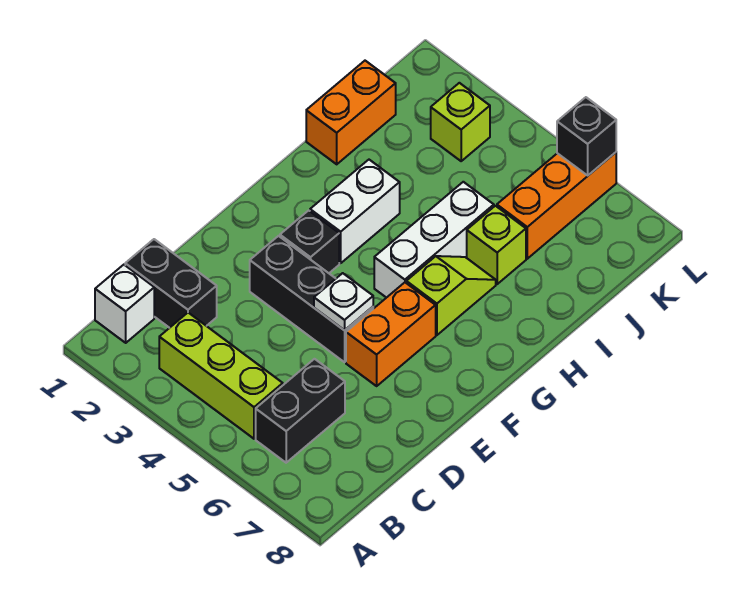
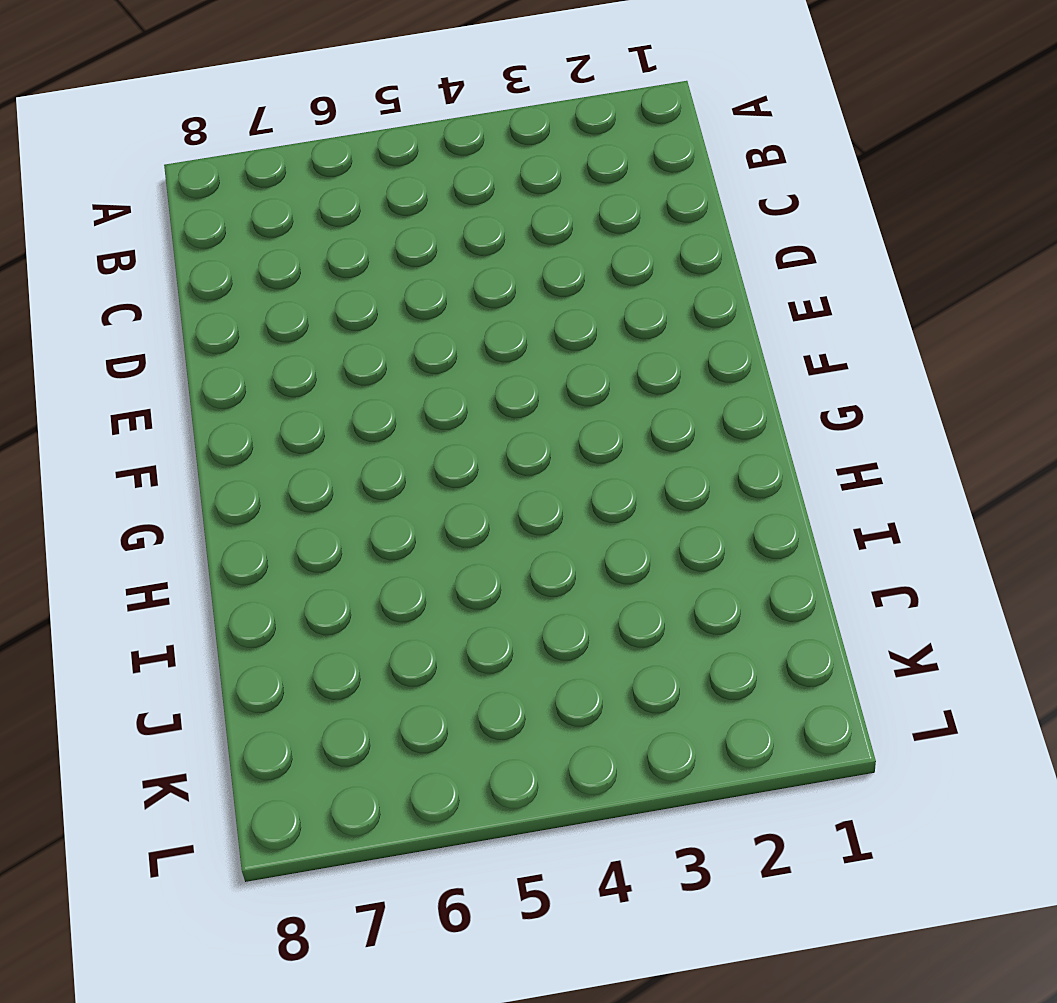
none -> white 1x1 brick [95,265,154,343]
none -> lime 1x3 brick [159,313,283,439]
none -> black 1x2 brick [256,359,345,463]

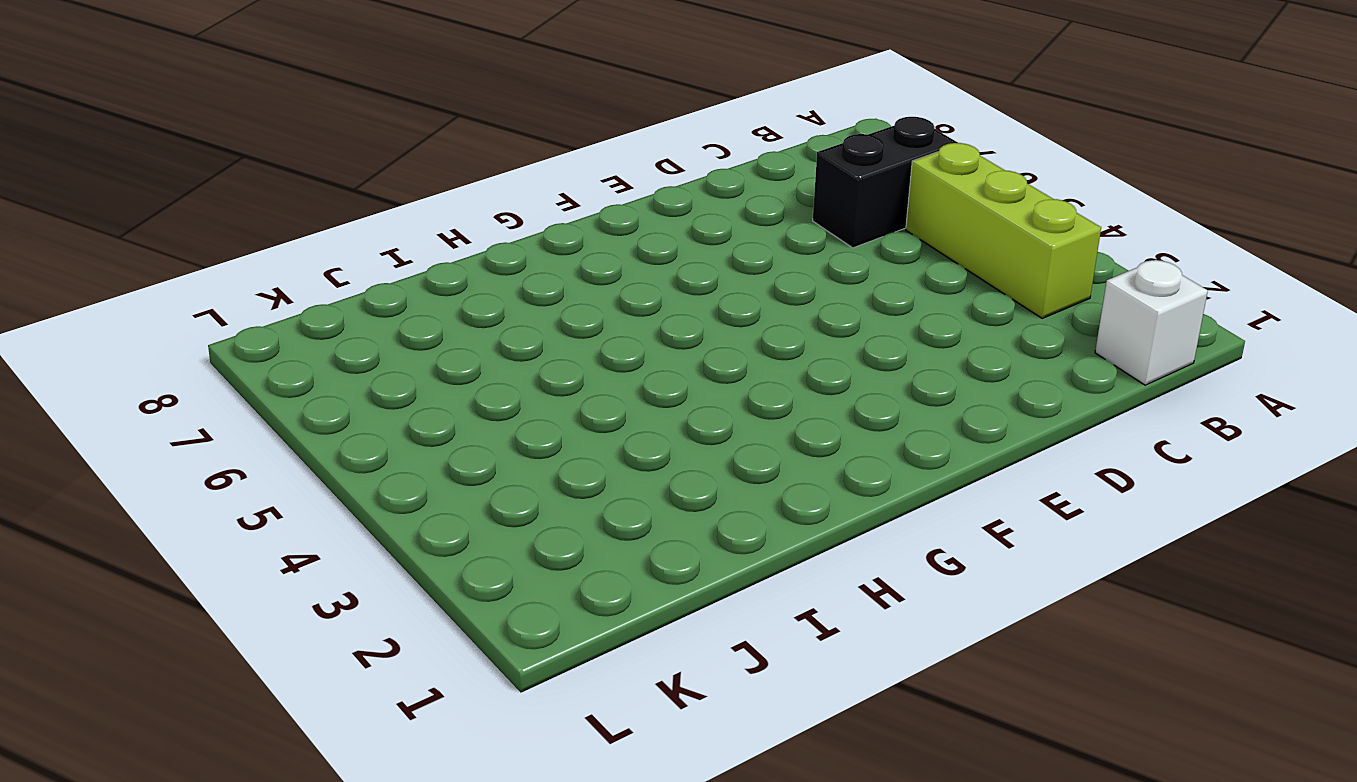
none -> black 1x2 brick [125,239,217,328]
none -> black 1x3 brick [250,236,373,362]
none -> orange 1x2 brick [346,283,436,386]

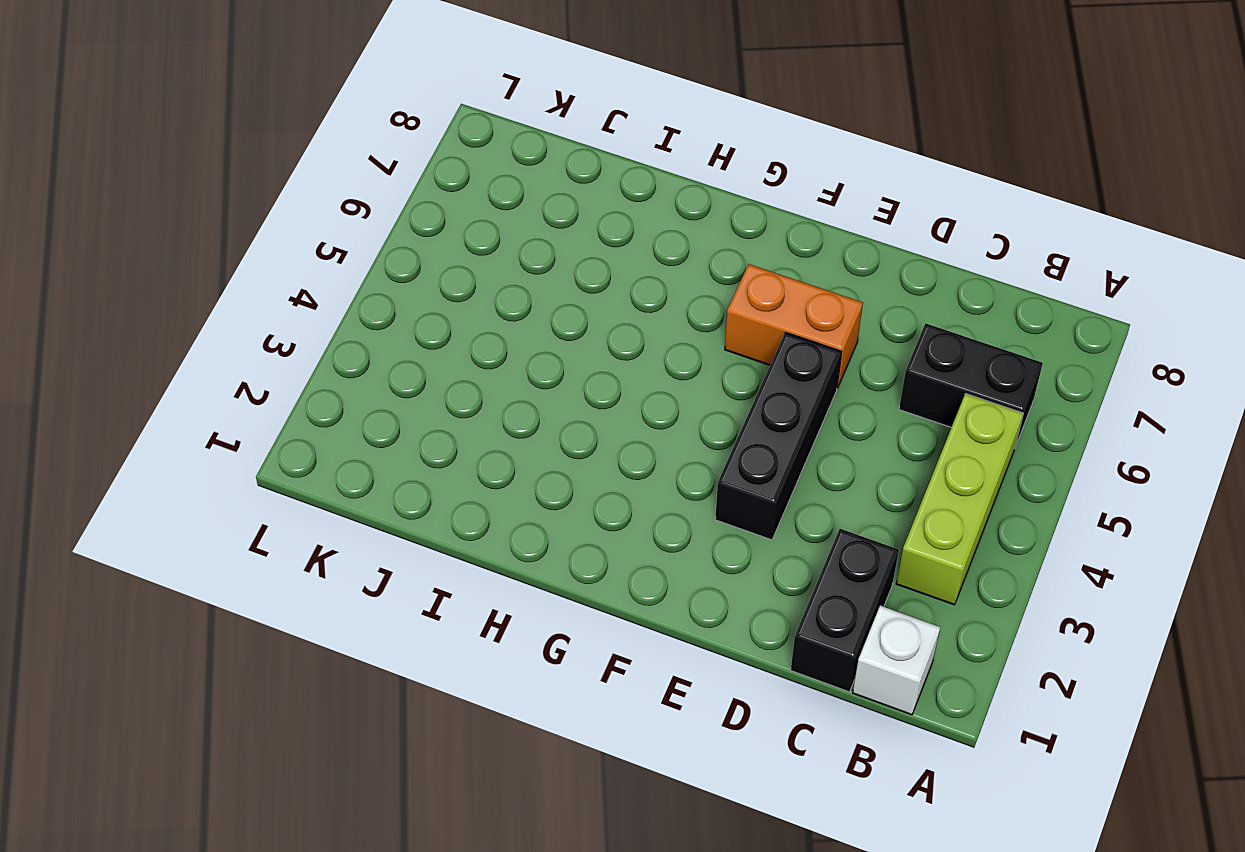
none -> black 1x1 brick [280,210,339,273]
none -> white 1x2 brick [310,160,400,263]
none -> white 1x3 brick [374,182,494,298]

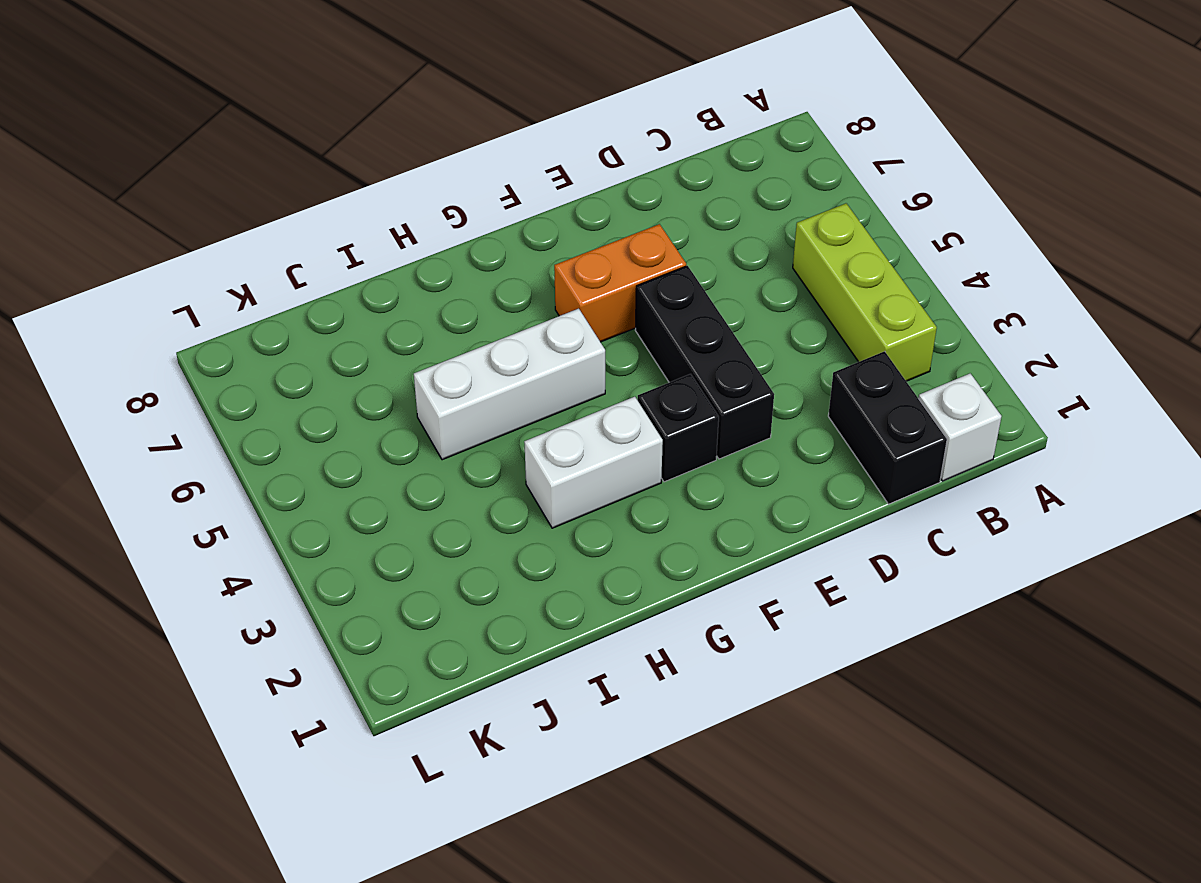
none -> black 1x2 brick [256,359,345,463]
none -> lime 1x2 slope [406,256,496,335]
none -> orange 1x2 brick [306,61,396,164]

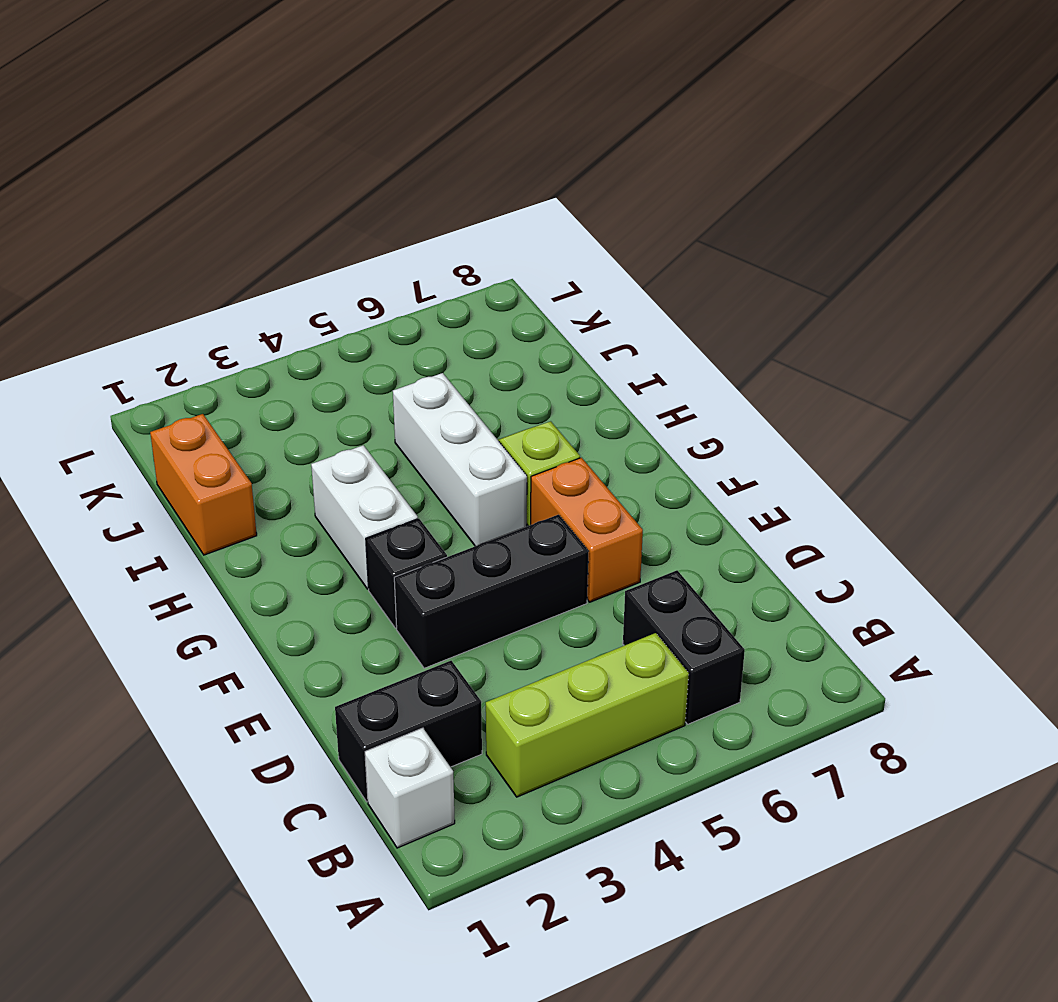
none -> lime 1x1 brick [467,206,526,284]
none -> orange 1x3 brick [497,152,616,259]
none -> lime 1x1 brick [431,83,490,161]

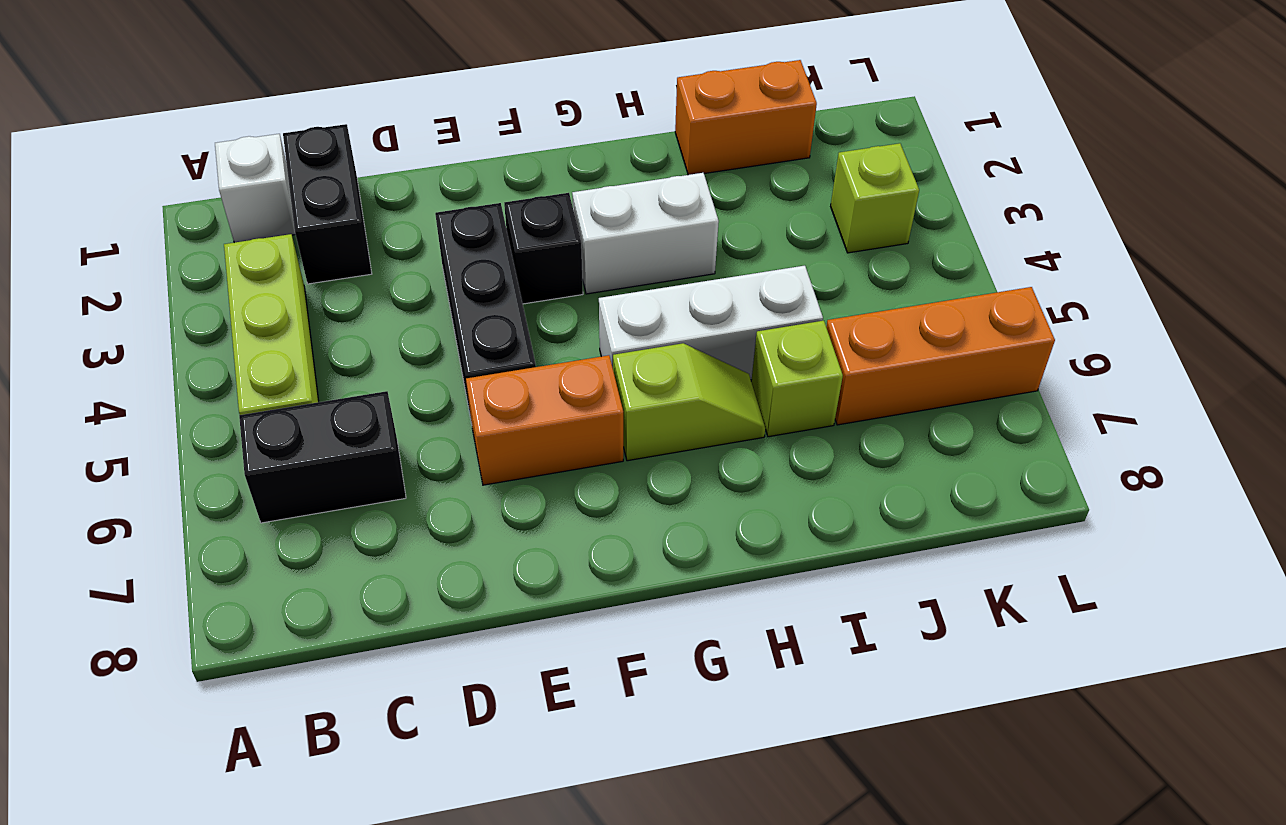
none -> white 1x1 plate [314,273,373,330]
none -> black 1x1 brick [557,97,616,175]

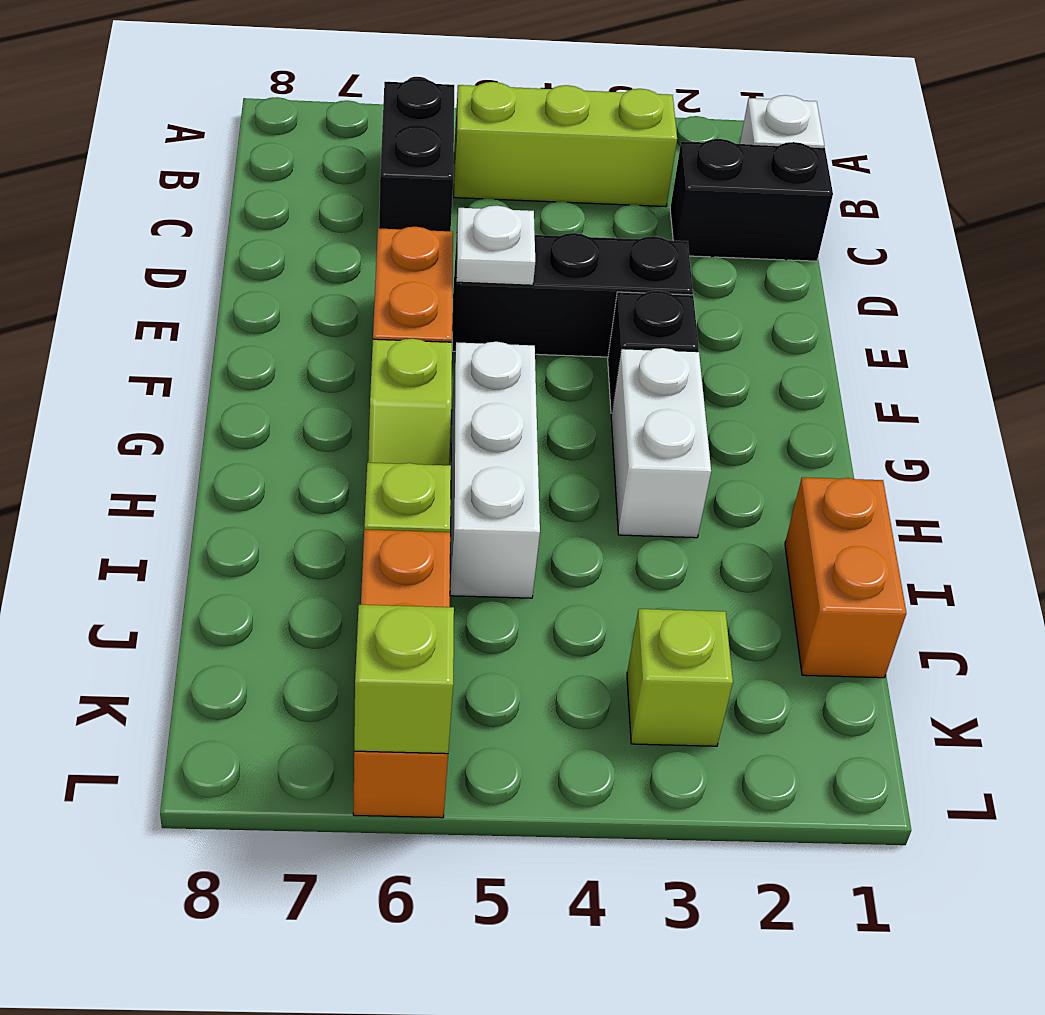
lime 1x1 brick [354,605,454,754] -> black 1x1 brick [557,97,616,175]

